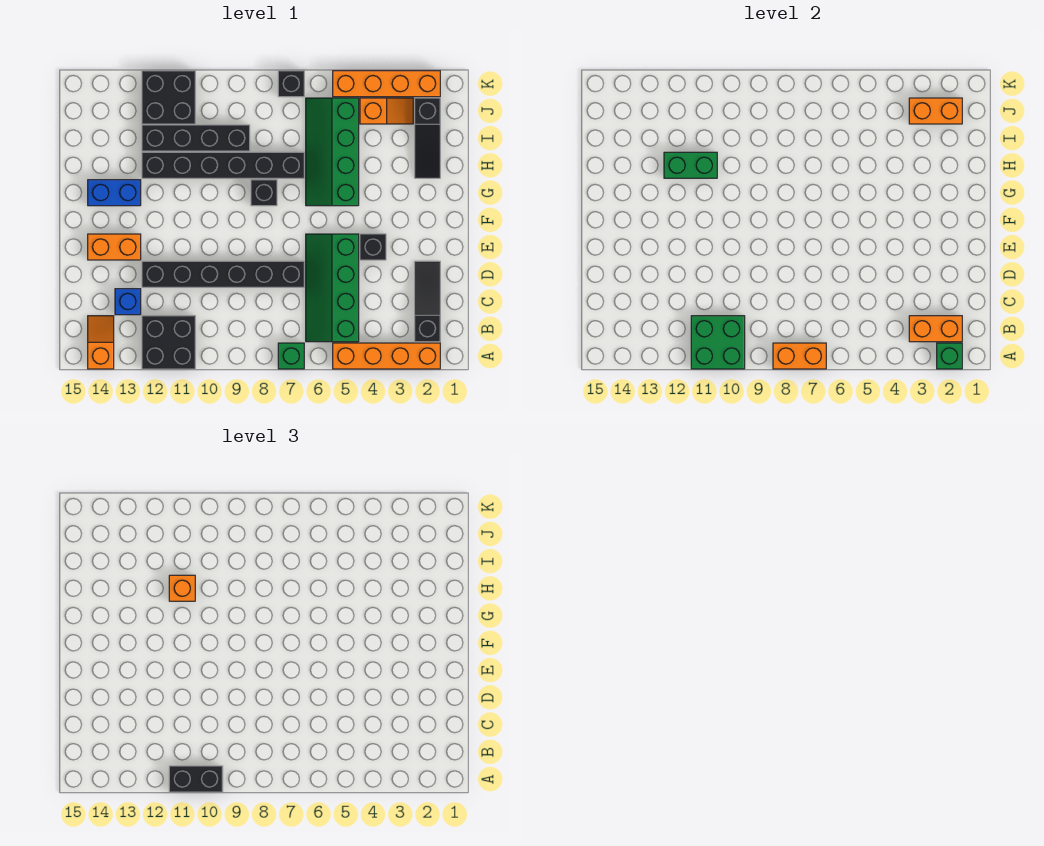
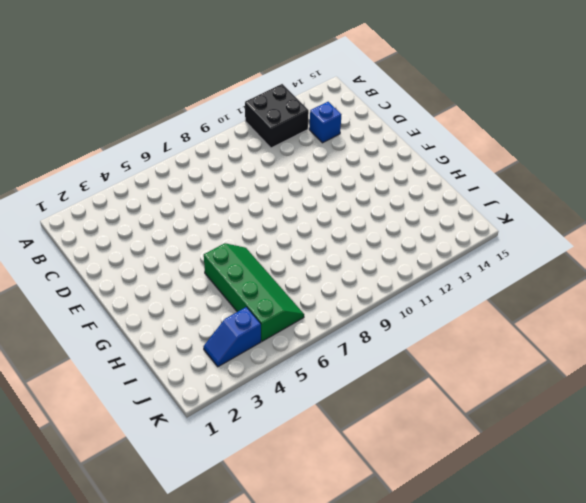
blue 1x2 slope [204,307,261,367] -> orange 1x2 slope [360,98,413,124]
none -> orange 1x4 brick [333,343,440,369]
none -> green 1x1 brick [278,343,304,369]
none -> orange 1x2 slope [88,316,114,369]

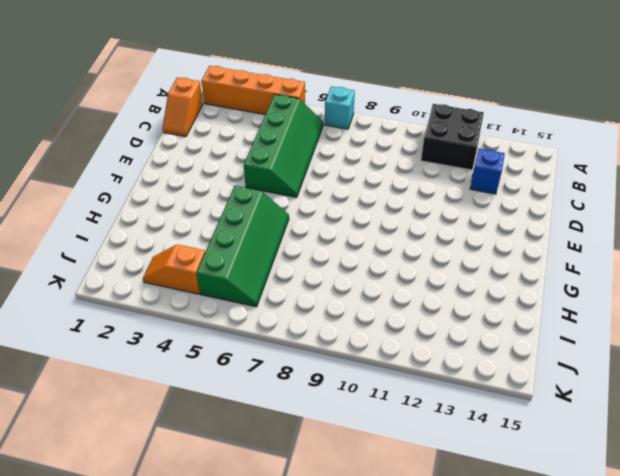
cyan 1x1 brick [325,86,355,129] -> green 1x1 brick [278,343,304,369]
orange 1x2 slope [163,77,203,137] -> orange 1x2 slope moved to [88,316,114,369]
none -> black 1x3 slope [415,261,440,342]
none -> black 1x6 brick [142,261,304,287]
none -> black 1x1 brick [360,234,386,260]

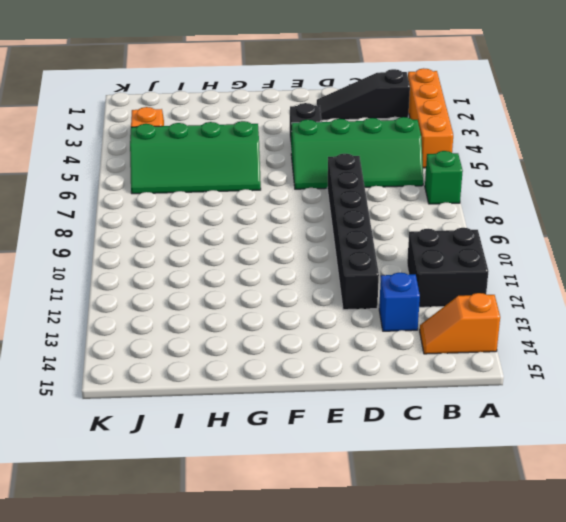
none -> orange 1x2 brick [88,234,141,260]
none -> black 1x1 brick [251,180,277,206]
none -> blue 1x2 brick [88,180,141,206]

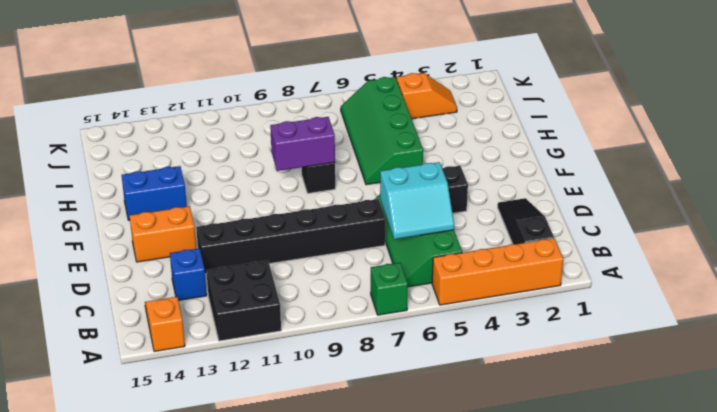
cyan 2x2 slope [380,162,454,239] -> none
purple 1x2 brick [270,117,335,171] -> none
none -> black 1x3 slope [415,98,440,178]
none -> black 1x6 brick [142,152,304,178]
none -> black 1x4 brick [142,125,250,151]

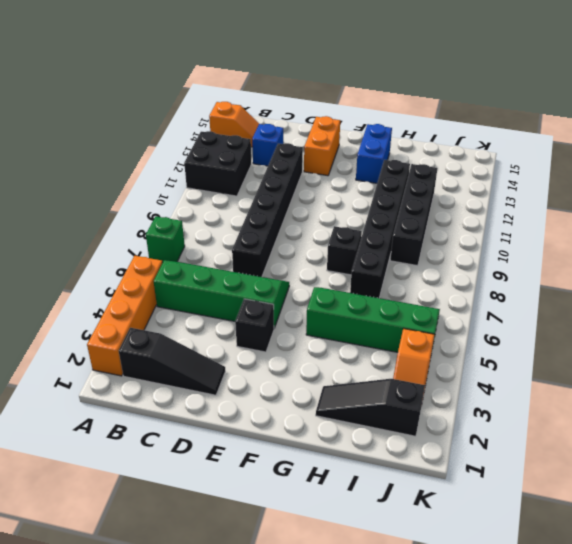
none -> black 2x2 brick [142,71,195,124]
none -> orange 1x4 brick [333,71,440,97]
none -> black 1x1 brick [278,71,304,97]

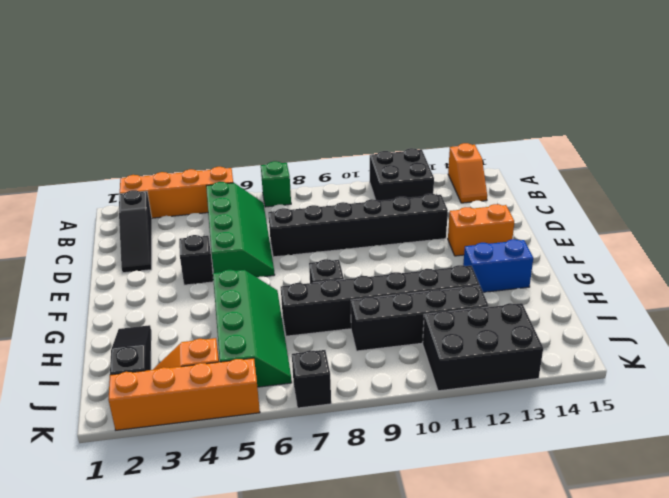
black 2x3 brick [423,303,543,391] -> black 2x2 brick [142,71,195,124]
none -> blue 1x1 brick [115,289,141,315]
none -> green 1x1 brick [937,343,962,369]
none -> orange 1x2 brick [773,343,826,369]

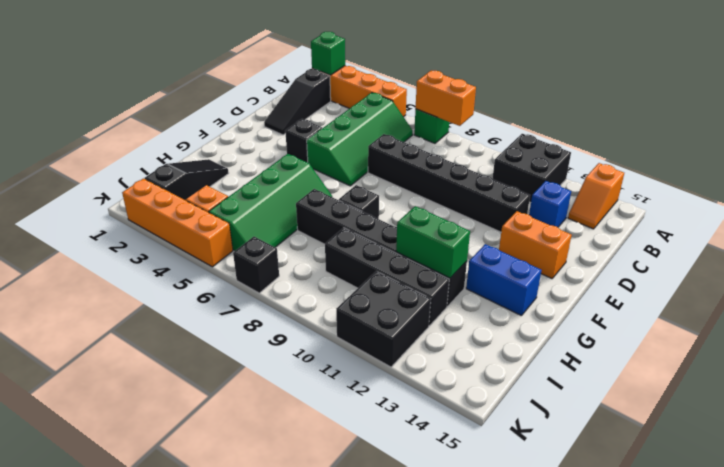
none -> green 2x2 brick [691,316,745,369]
none -> orange 1x2 brick [909,316,962,342]
none -> orange 1x2 brick [909,98,962,124]

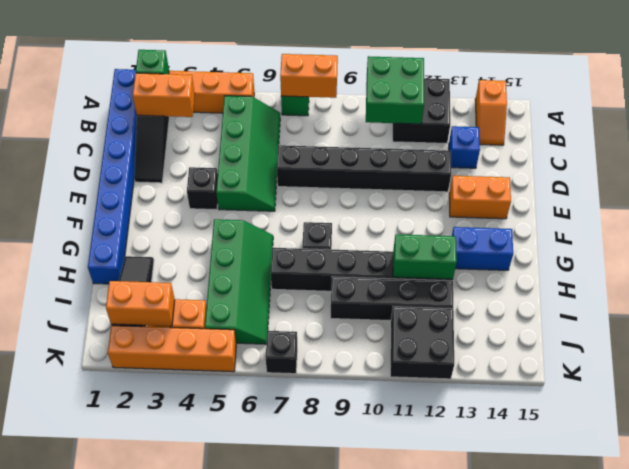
blue 1x8 brick [88,69,137,284] -> none
none -> black 1x2 brick [169,766,223,792]
none -> orange 1x1 brick [169,575,195,601]

